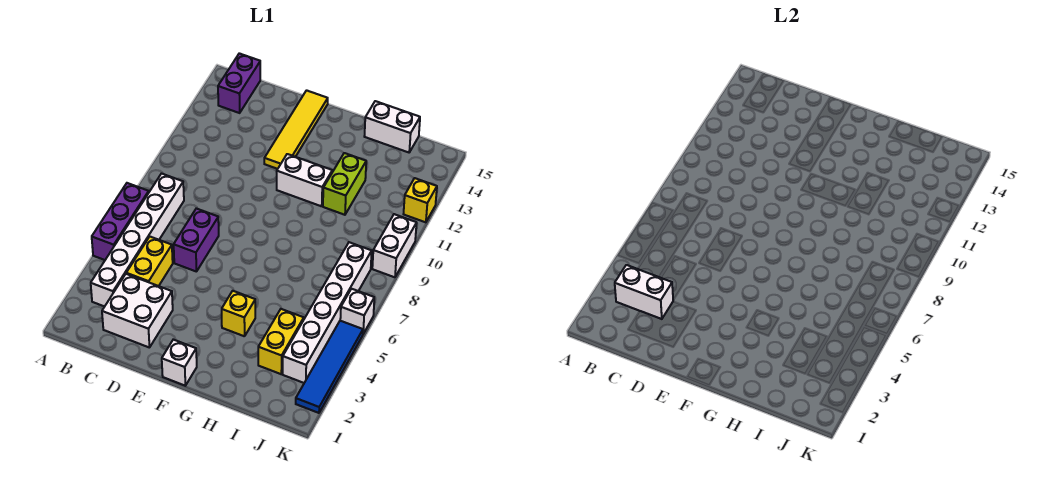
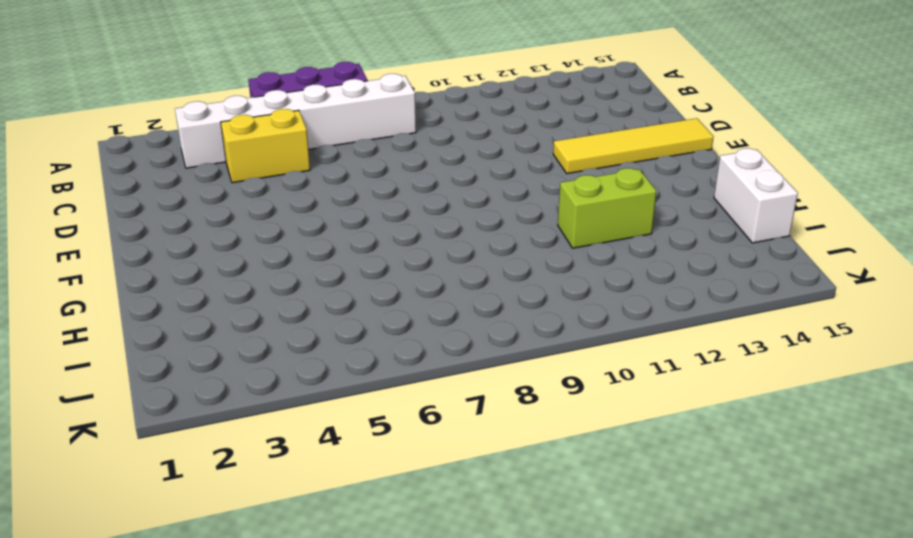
none -> purple 1x2 brick [218,53,260,113]
none -> white 2x2 brick [102,274,173,348]
none -> purple 1x2 brick [174,208,219,272]

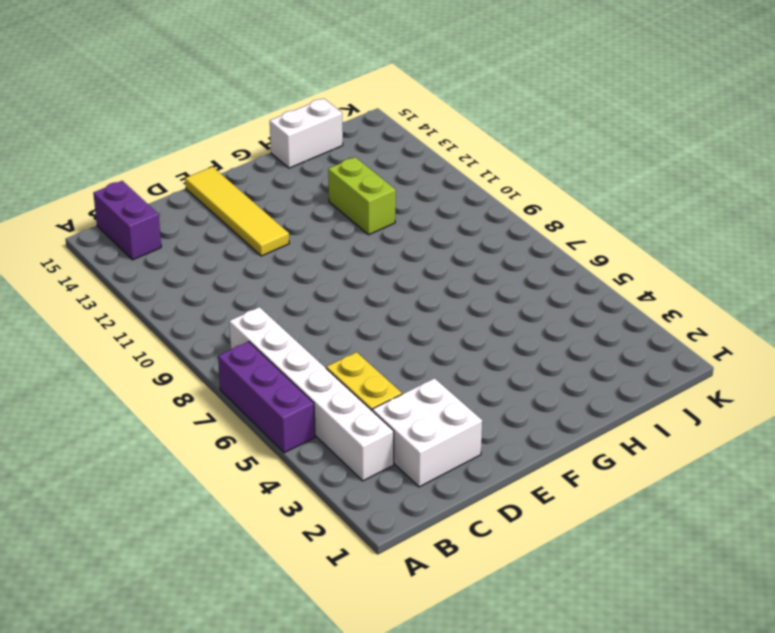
none -> purple 1x2 brick [174,208,219,272]
none -> white 1x1 brick [162,340,197,386]
none -> white 1x2 brick [277,154,332,206]

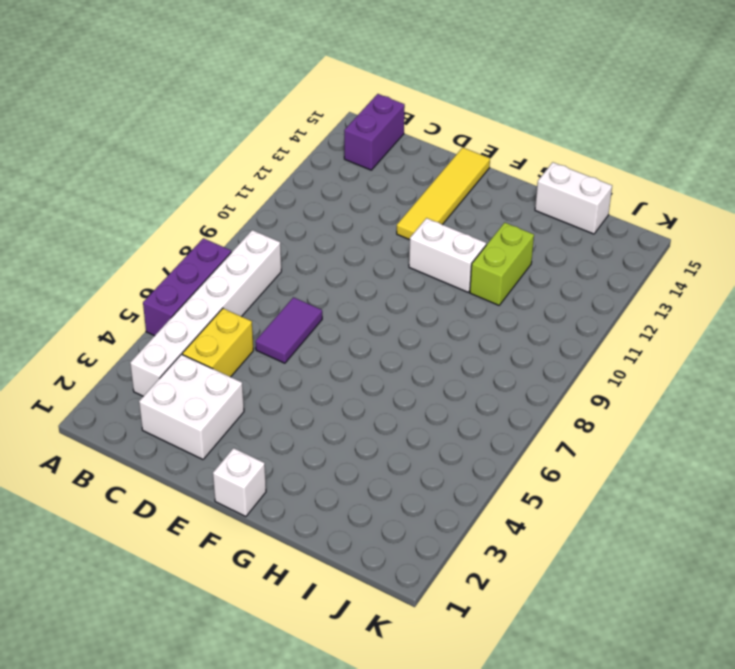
purple 1x2 tile [255,297,322,363] -> purple 1x2 brick [174,208,219,272]
none -> yellow 1x1 brick [222,291,255,336]
none -> yellow 1x2 brick [258,309,304,374]
none -> white 1x6 brick [283,242,372,383]

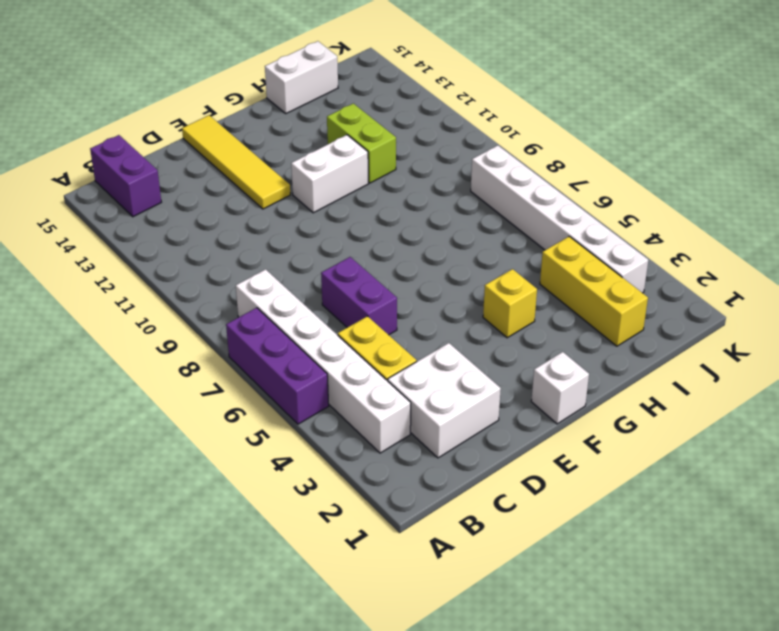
yellow 1x3 brick [540,236,648,346] -> yellow 1x2 brick [258,309,304,374]
none -> blue 1x4 tile [296,321,363,413]
none -> white 1x1 brick [340,289,374,334]
none -> white 1x2 brick [372,214,417,277]

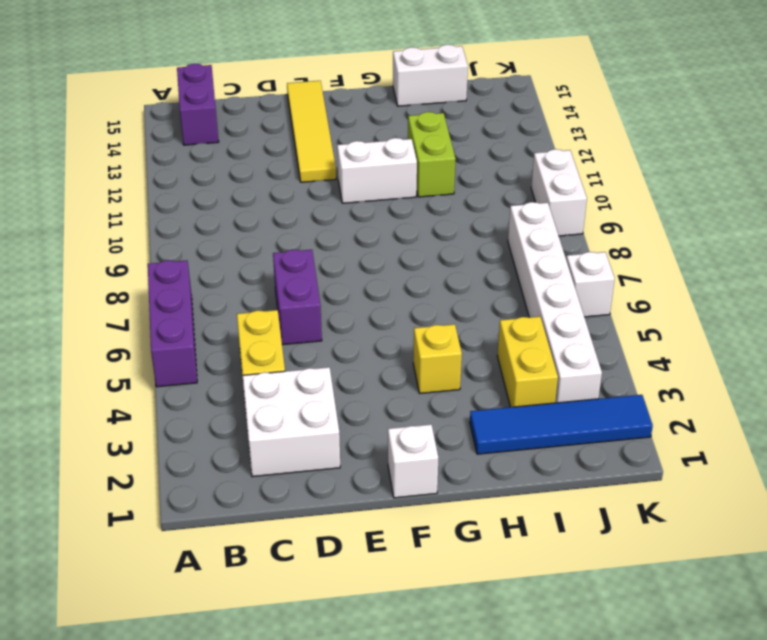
blue 1x4 tile [470,395,653,454] -> blue 1x4 tile turned to [296,321,363,413]
none -> white 1x6 brick [91,174,184,307]
none -> yellow 1x1 brick [404,178,437,222]
none -> white 1x2 brick [615,265,673,319]

